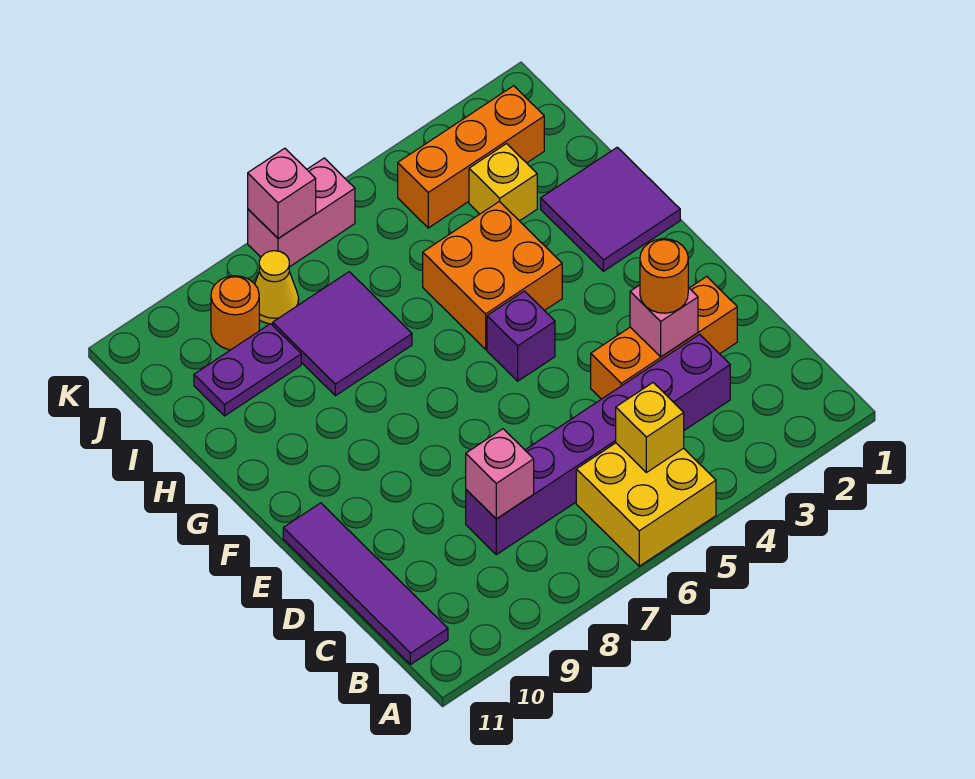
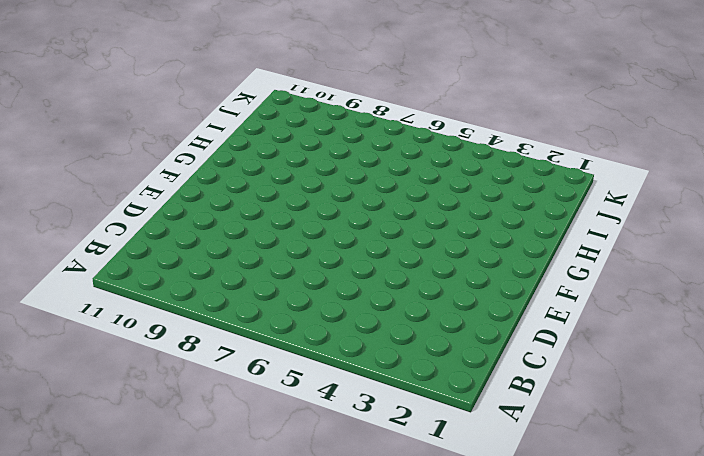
none -> yellow 2x2 brick [576,443,716,566]
none -> purple 1x4 tile [283,503,448,665]
none -> purple 1x6 brick [466,334,730,555]

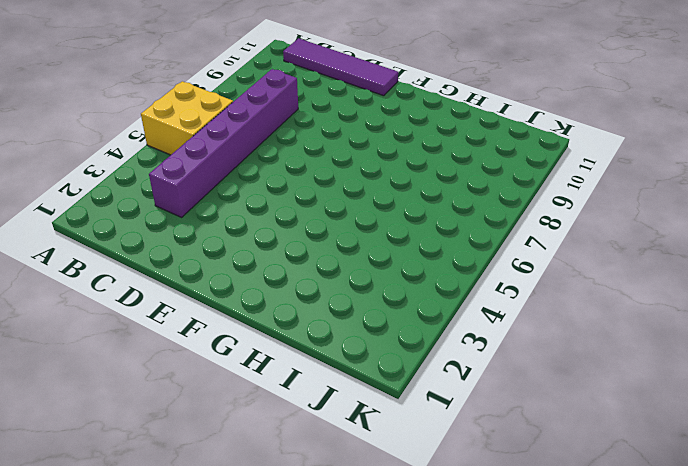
none -> orange 1x3 brick [591,277,737,399]
none -> purple 1x1 brick [487,291,555,381]
none -> purple 2x2 tile [541,147,680,271]

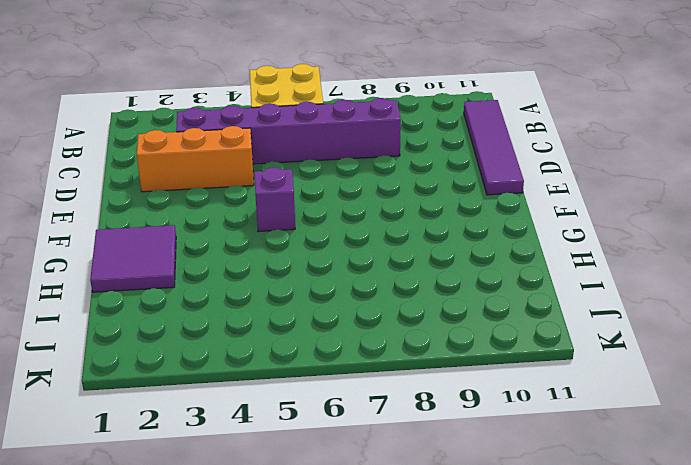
none -> orange 2x2 brick [423,201,562,349]
none -> purple 2x2 tile [273,272,412,396]
none -> yellow 1x1 brick [469,144,537,221]

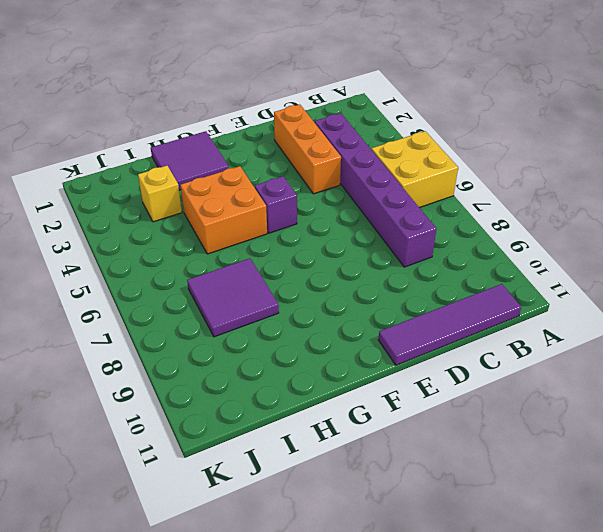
none -> purple 1x2 plate [194,324,301,416]
none -> orange 1x3 brick [398,86,544,228]
none -> yellow 1x1 cone [255,251,299,324]

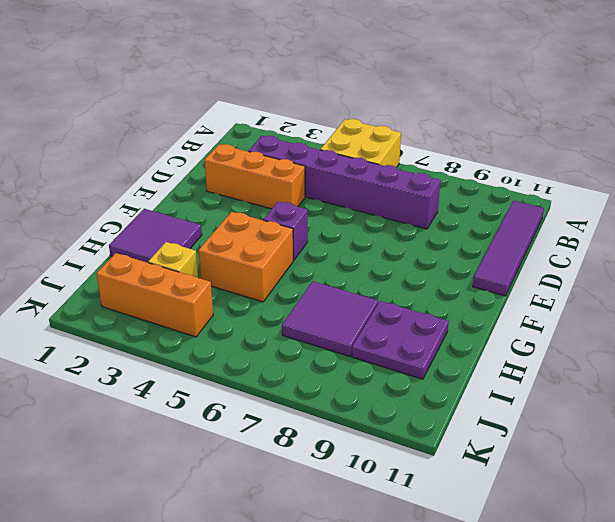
purple 2x2 plate [352,301,449,379] -> purple 1x2 plate [194,324,301,416]
none -> yellow 1x1 cone [255,251,299,324]
none -> orange 1x1 round brick [211,276,259,350]
none -> pink 1x2 brick [248,158,355,267]

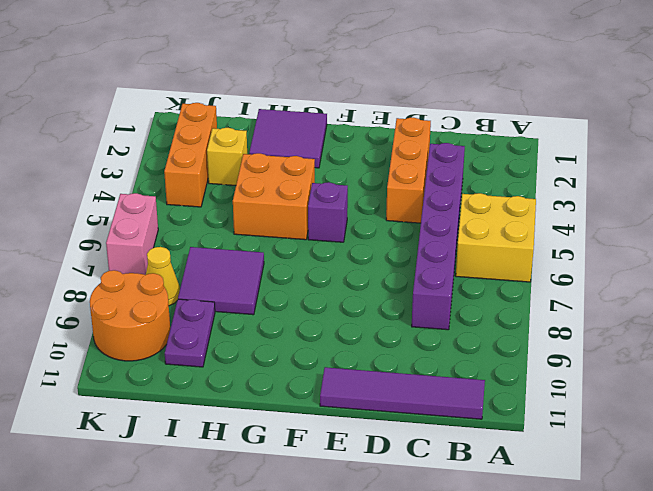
orange 2x2 round brick [90,270,170,361] -> orange 1x1 round brick [211,276,259,350]
none -> yellow 1x1 brick [616,383,684,472]
none -> pink 1x1 brick [466,429,534,519]
none -> pink 1x1 brick [630,285,698,357]

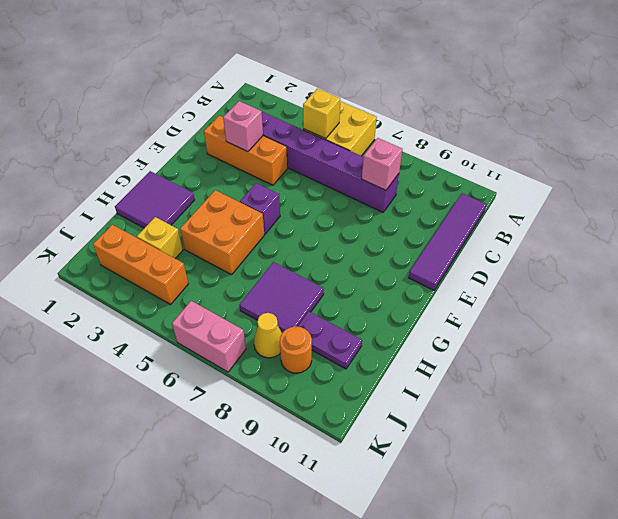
none -> pink 1x1 brick [248,148,316,239]
none -> orange 1x1 round brick [640,239,688,313]

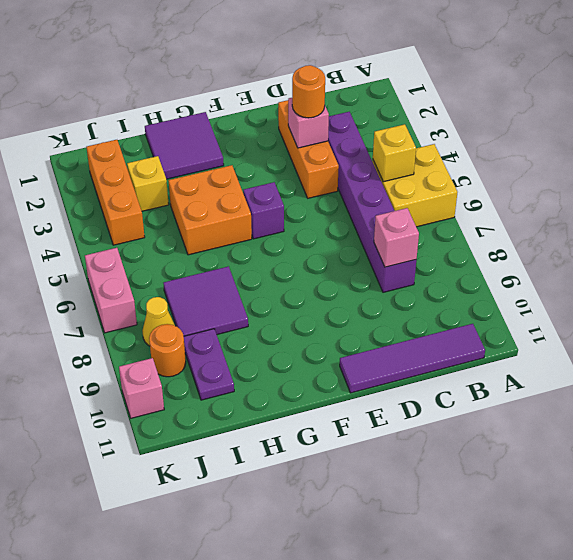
pink 1x1 brick [119,358,164,418] -> pink 1x1 brick moved to [248,148,316,239]

